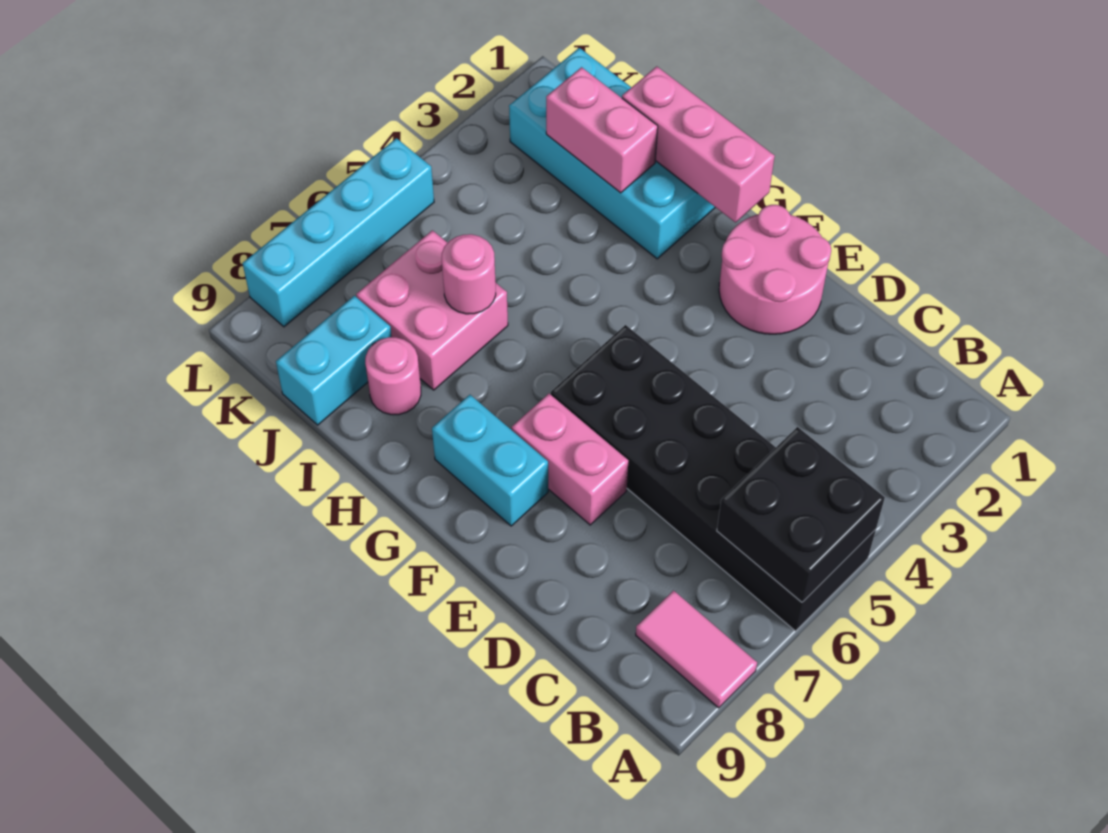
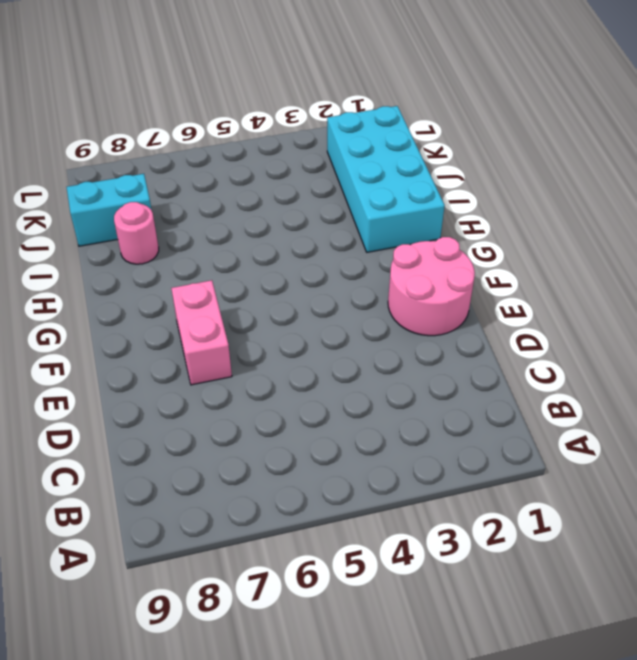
none -> black 2x6 brick [551,325,876,631]
none -> pink 1x2 tile [636,591,757,708]
none -> cyan 1x2 brick [432,395,548,526]

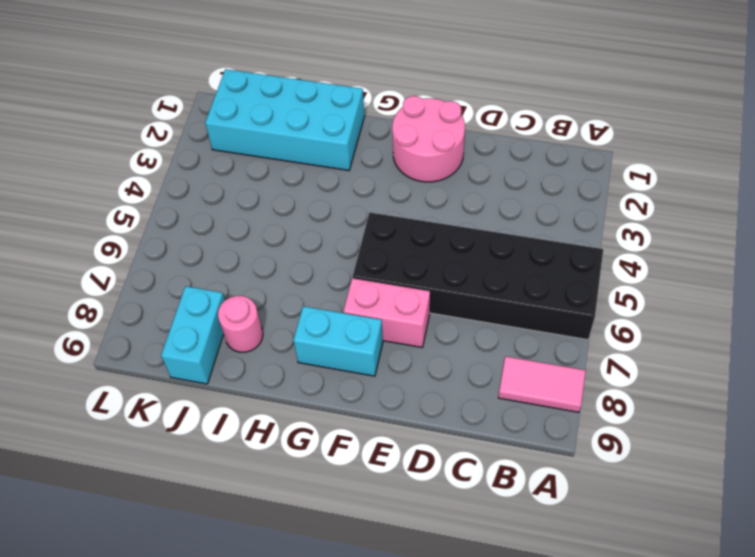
none -> pink 2x2 brick [356,230,508,390]
none -> cyan 1x4 brick [243,138,434,327]
none -> black 2x2 brick [717,427,885,602]

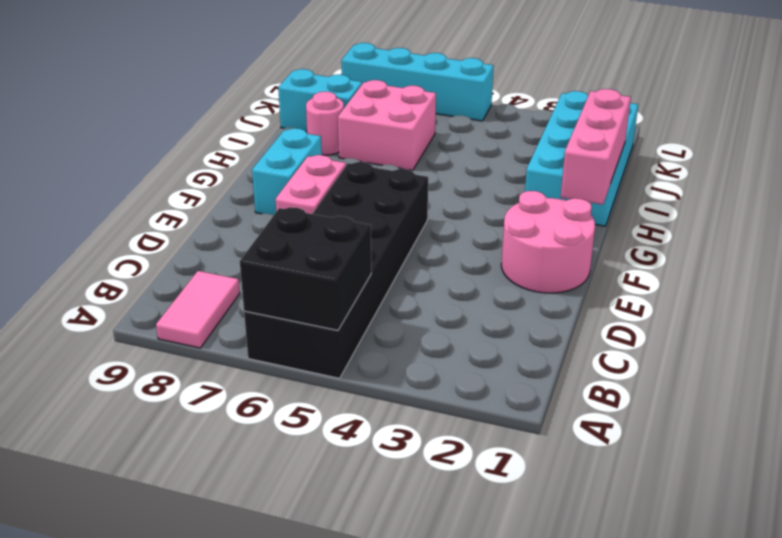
none -> pink 1x2 brick [546,67,658,193]
none -> pink 1x1 round brick [442,234,496,314]

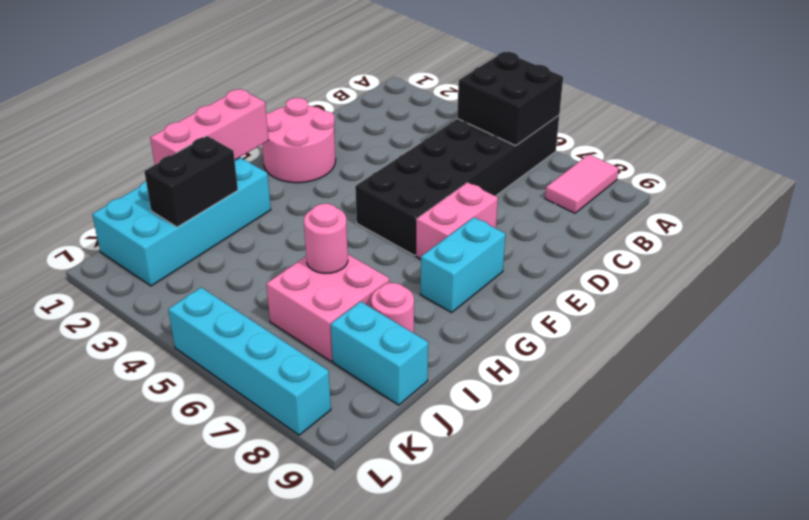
black 1x2 brick [144,136,238,227] -> pink 1x2 brick [546,67,658,193]

